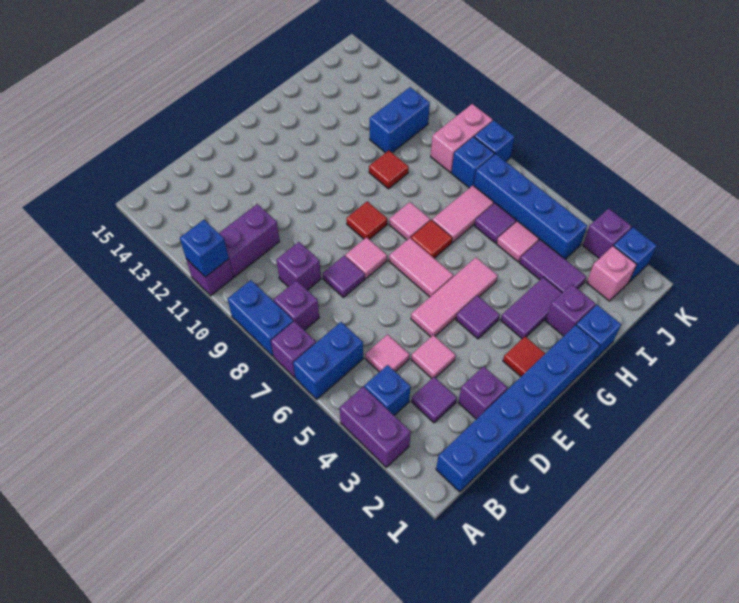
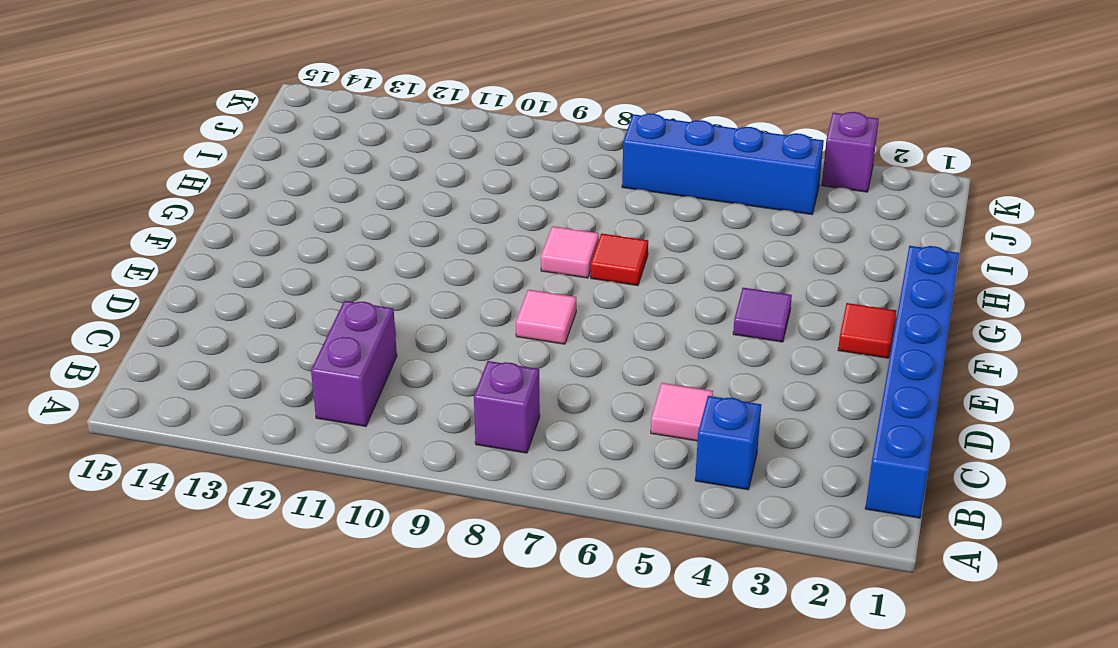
none -> purple 1x2 brick [340,387,411,467]
none -> blue 1x2 brick [293,322,363,399]
none -> purple 1x1 brick [271,321,316,378]
none -> blue 1x2 brick [227,280,293,356]

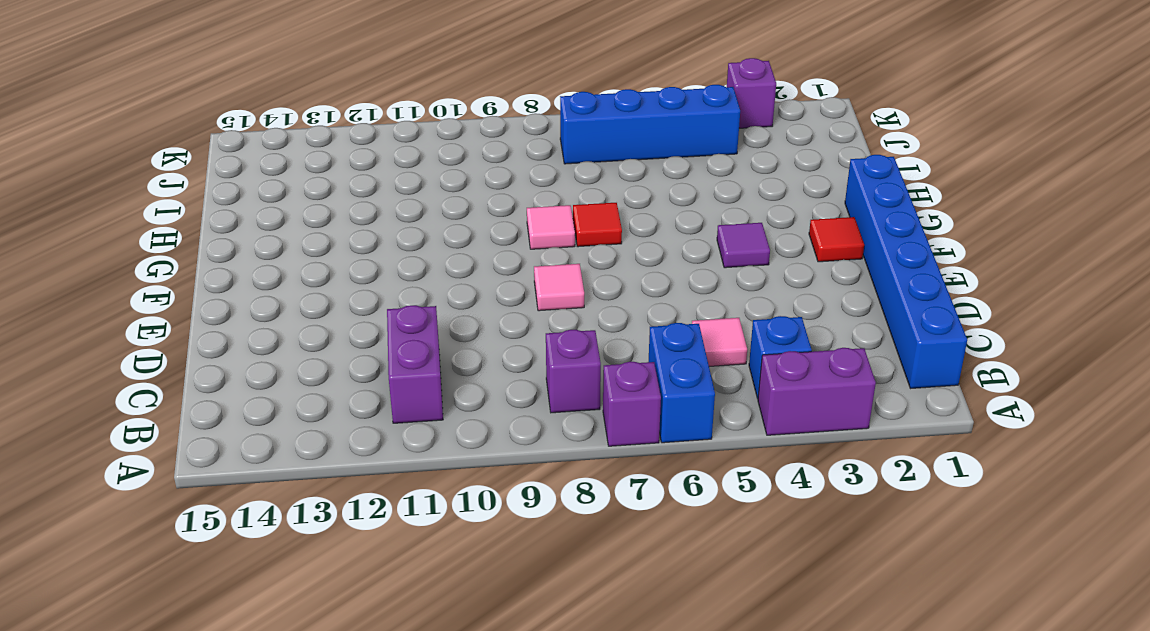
none -> blue 1x2 brick [227,280,293,356]
none -> purple 1x1 brick [186,259,233,296]
none -> purple 1x1 tile [411,377,457,423]
none -> purple 1x1 brick [276,242,321,290]

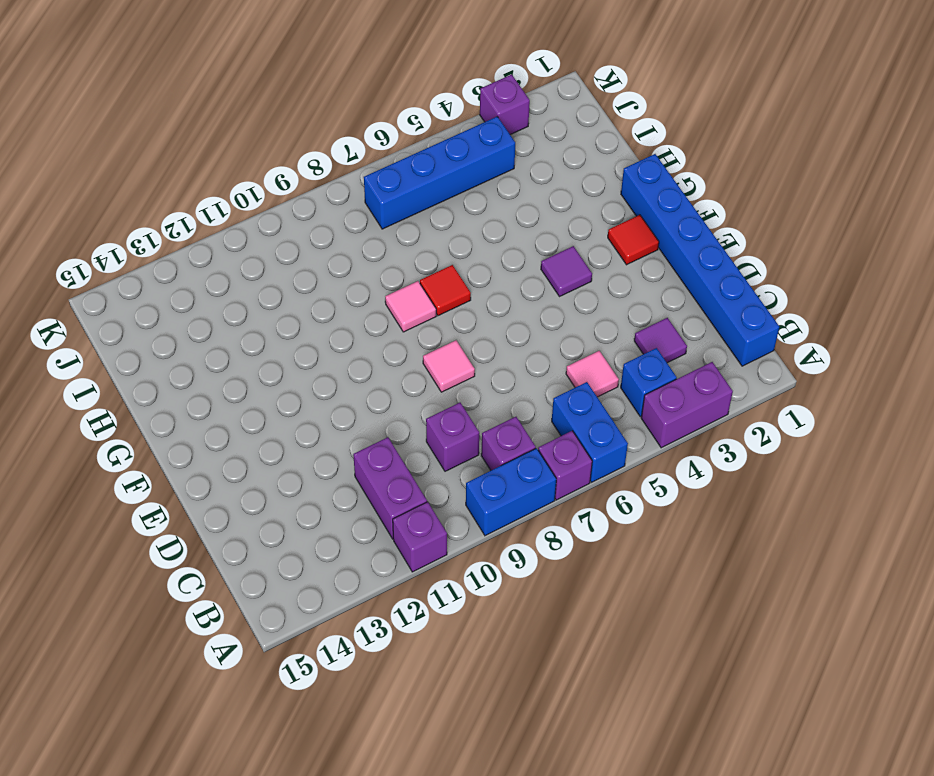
none -> purple 1x1 brick [458,366,507,419]
none -> pink 1x1 tile [411,335,456,378]
none -> purple 1x1 tile [323,256,365,297]
none -> pink 1x3 tile [411,257,498,337]

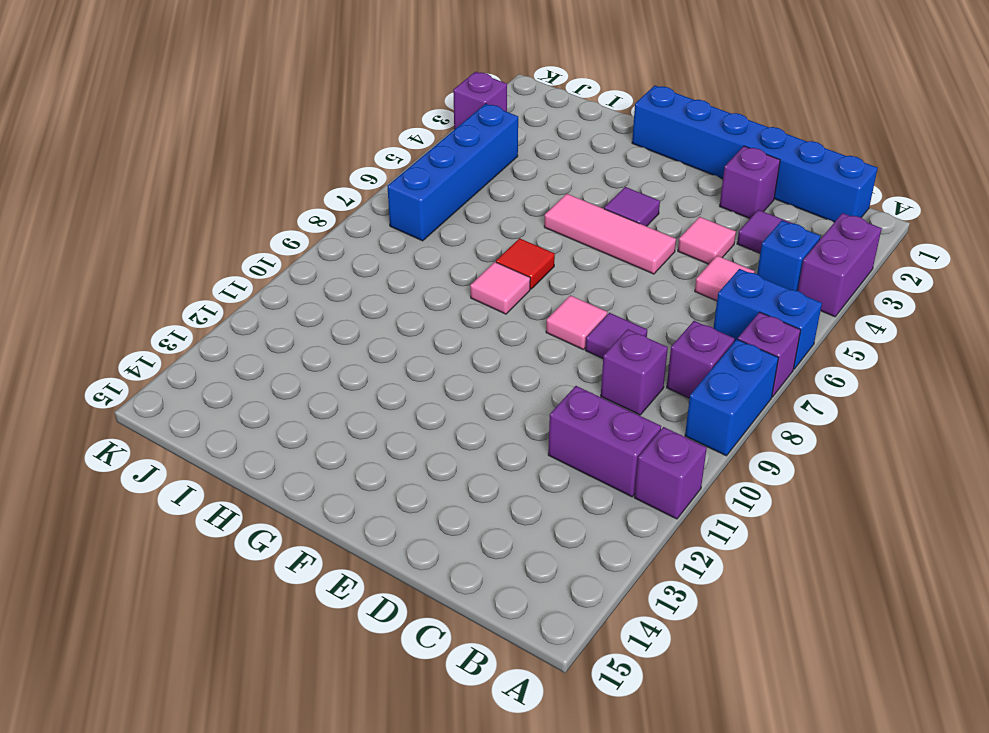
none -> red 1x1 tile [503,336,545,376]
none -> pink 1x2 tile [389,238,453,297]
none -> red 1x1 tile [347,201,387,239]
none -> purple 1x2 tile [501,277,562,339]

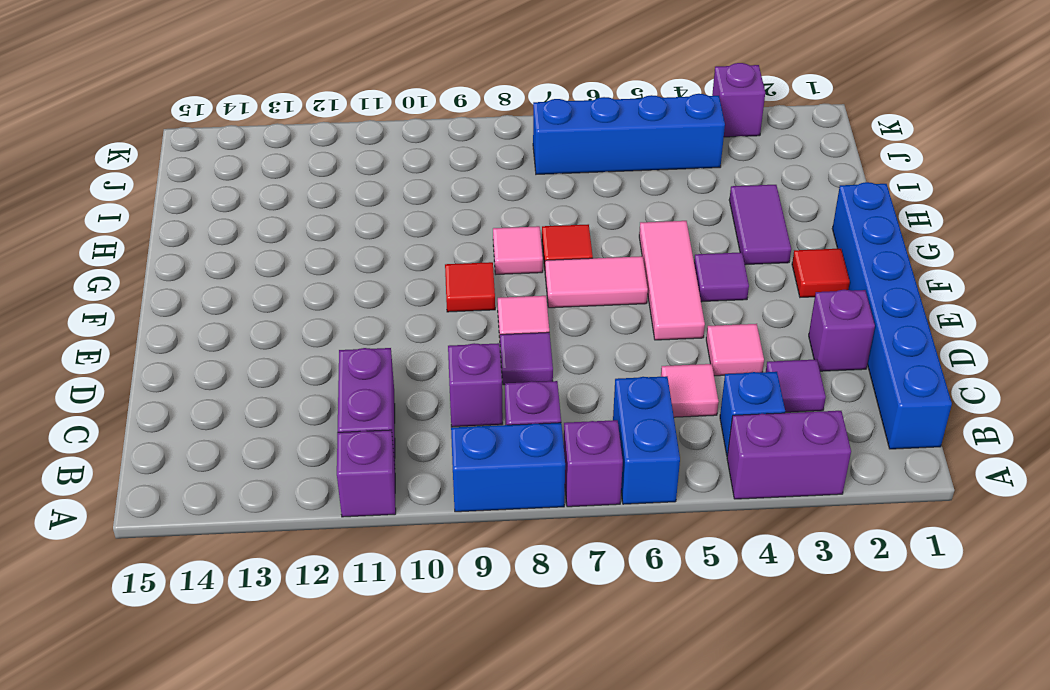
none -> blue 1x1 brick [576,305,621,361]
none -> purple 1x1 brick [546,284,596,336]
none -> pink 1x2 tile [432,185,494,243]
none -> red 1x1 tile [369,151,409,189]

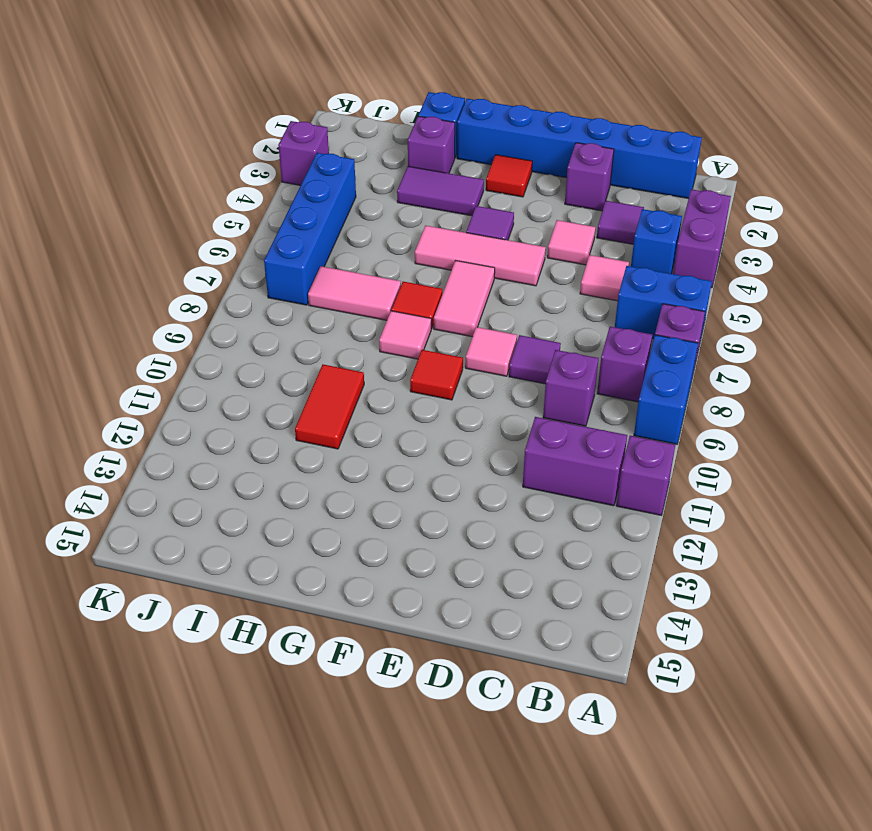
red 1x2 tile [295,365,364,449] -> red 1x1 tile [369,151,409,189]
none -> purple 1x2 tile [519,240,586,293]
none -> pink 1x1 tile [497,221,539,262]
none -> purple 1x1 tile [474,203,516,243]
none -> blue 1x2 brick [370,87,430,153]

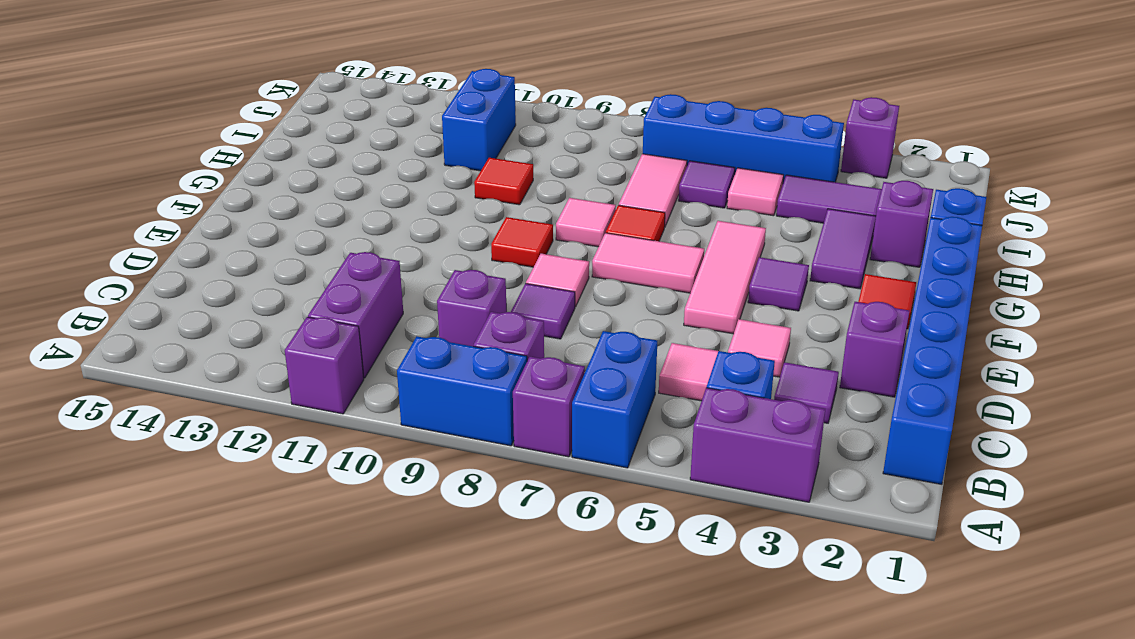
none -> pink 1x1 brick [587,246,637,301]
none -> blue 1x1 brick [452,137,495,188]
none -> pink 1x2 brick [431,104,493,173]
none -> blue 1x1 brick [614,227,657,282]

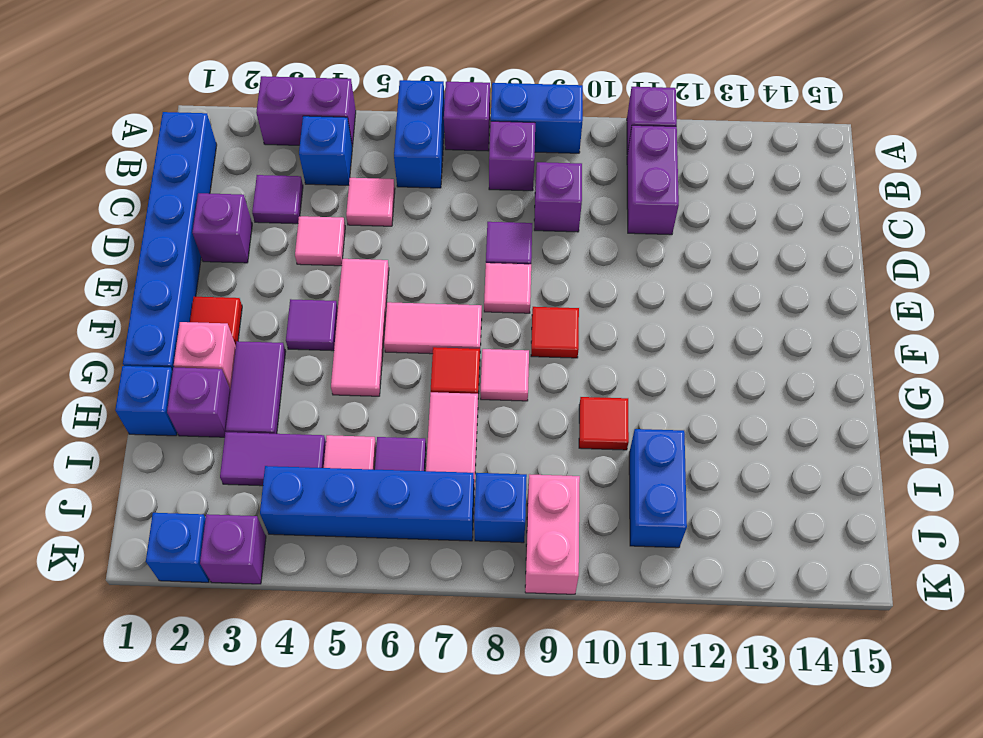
pink 1x1 brick [174,322,236,390] -> pink 1x1 brick moved to [587,246,637,301]
none -> blue 1x1 brick [475,120,515,162]
none -> blue 1x1 brick [180,220,229,277]

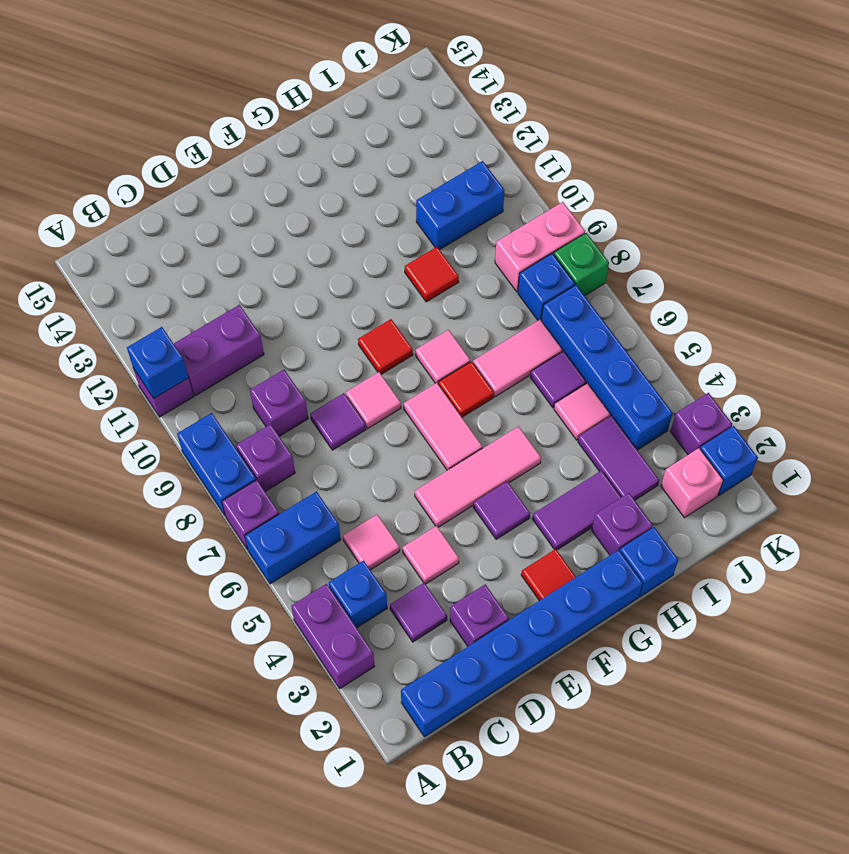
green 1x1 brick [554,233,609,296] -> blue 1x1 brick [475,120,515,162]

